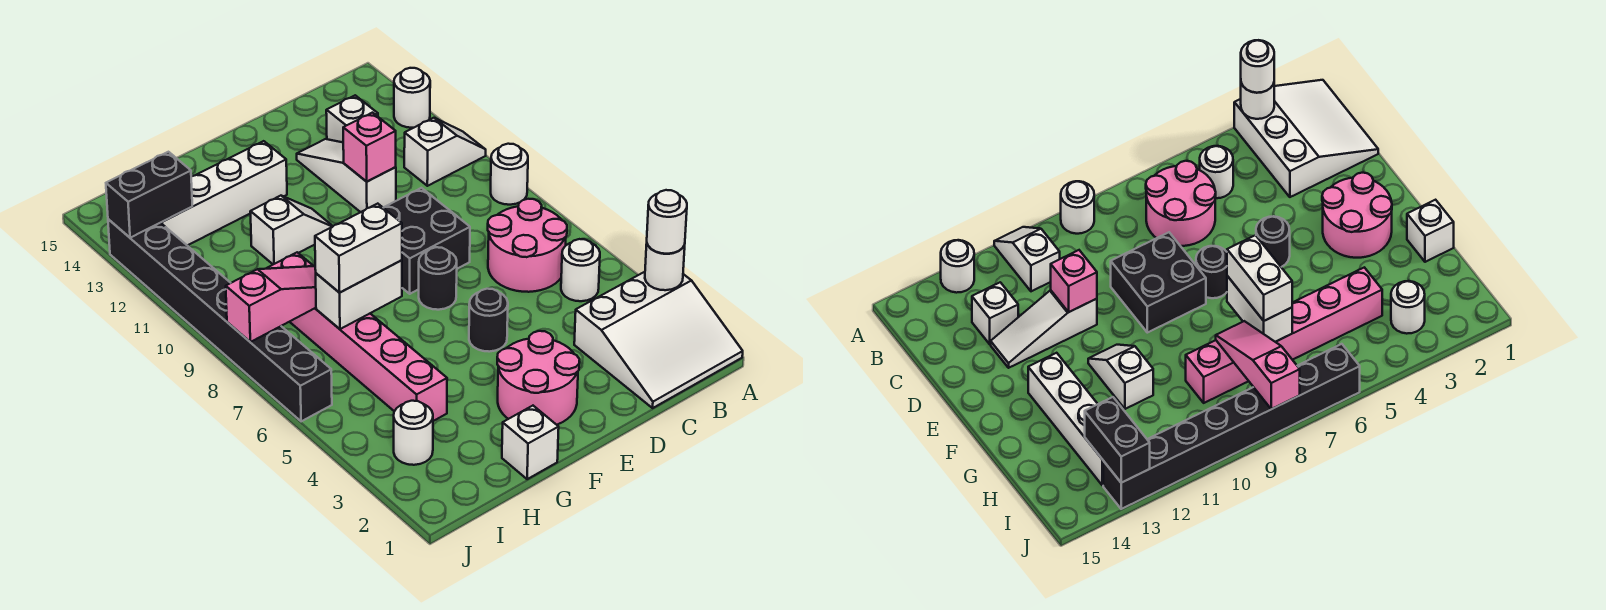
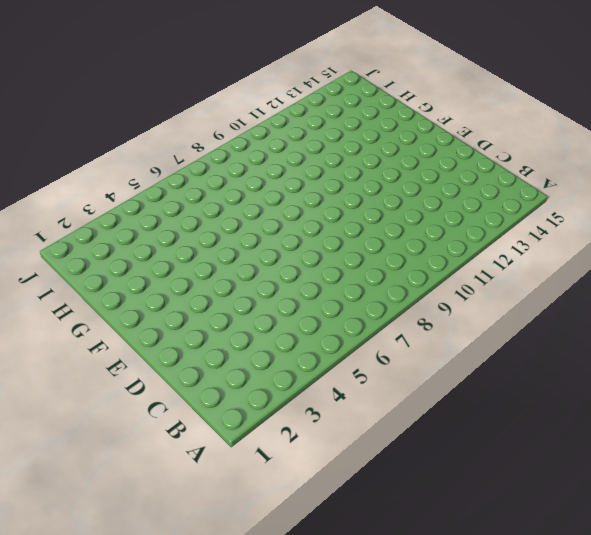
none -> white 3x3 slope [574,272,743,408]
none -> white 1x1 round brick [491,144,528,205]
none -> white 1x2 slope [404,118,486,186]

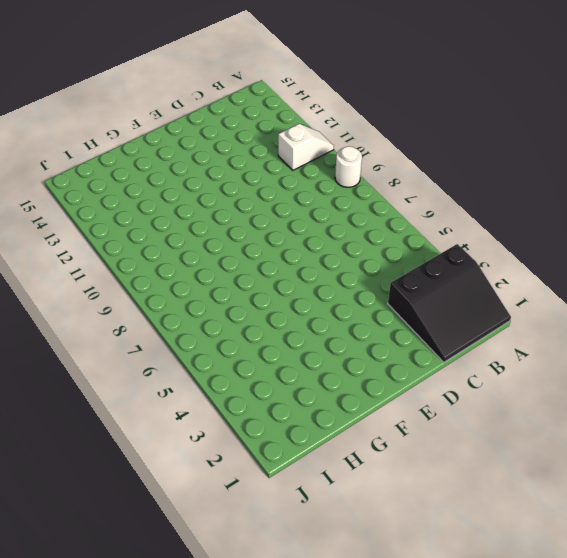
black 3x3 slope [388,244,511,362] -> white 3x3 slope [574,272,743,408]
none -> white 1x1 round brick [394,68,430,128]
none -> white 1x1 round brick [561,239,600,301]
none -> pink 2x2 round brick [488,199,567,292]

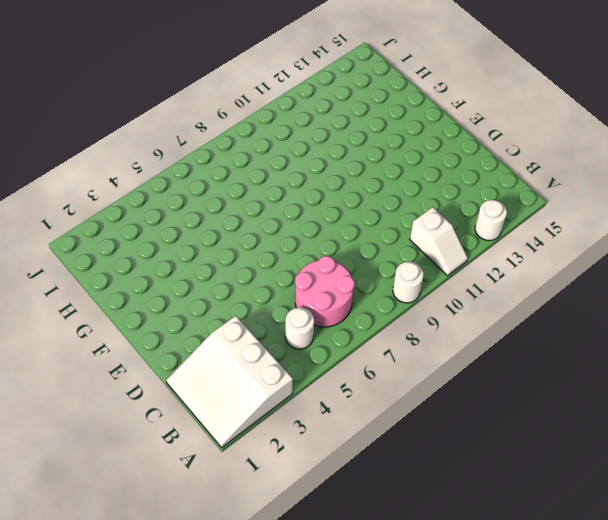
none -> white 1x1 brick [326,95,378,142]
none -> black 2x2 brick [384,188,470,294]
none -> white 1x3 slope [297,139,396,212]

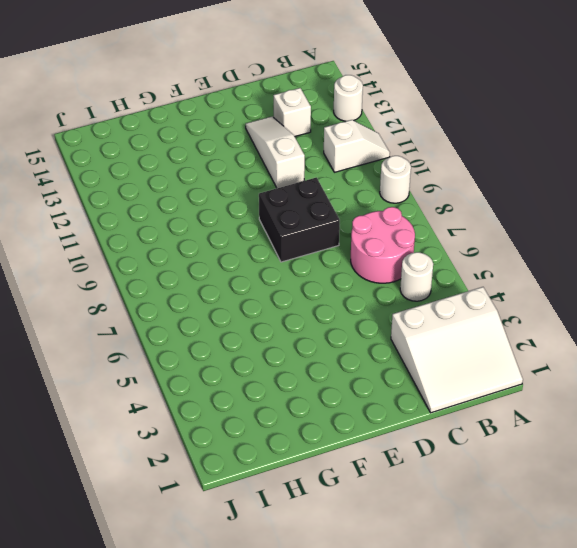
none -> pink 2x2 round brick [497,331,580,425]
none -> black 1x1 round brick [469,289,508,352]
none -> black 1x1 round brick [419,247,457,310]

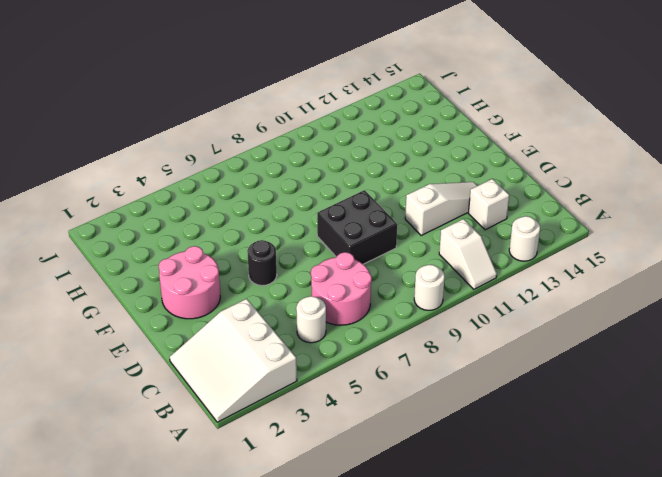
none -> black 1x1 round brick [419,247,457,310]
none -> white 1x2 slope [250,196,333,264]
none -> white 1x4 brick [161,141,287,246]

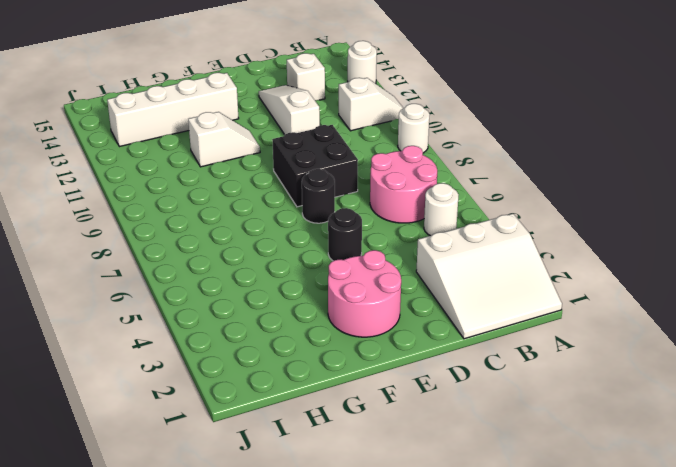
none -> white 1x1 brick [502,406,559,479]
none -> pink 1x6 brick [267,252,447,421]
none -> white 1x1 round brick [394,401,433,465]

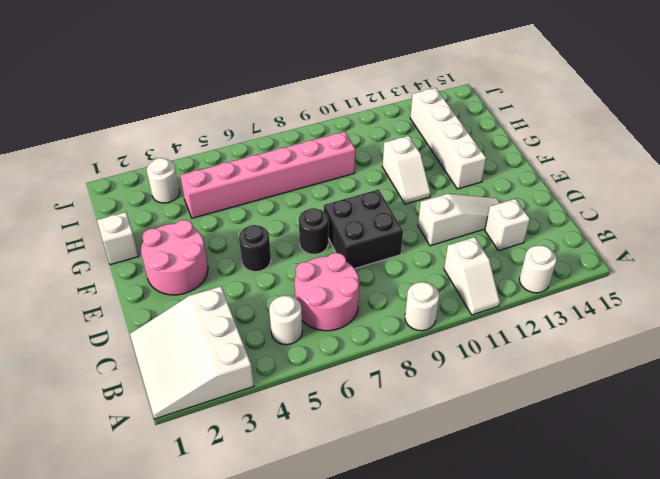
none -> black 1x8 brick [108,219,332,421]
none -> white 1x1 round brick [645,244,685,290]
none -> pink 1x1 brick [343,113,396,182]

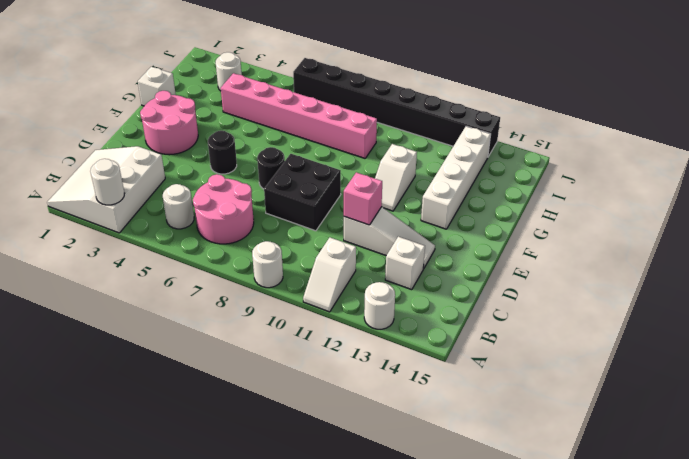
none -> white 1x2 brick [316,260,402,329]
none -> pink 1x3 slope [226,266,316,342]
none -> black 1x2 brick [106,152,192,238]

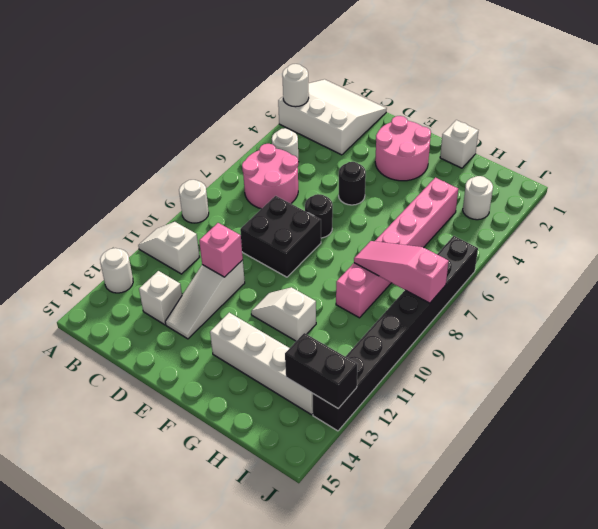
none -> white 1x2 brick [316,260,402,329]
none -> white 1x1 round brick [647,190,687,254]
none -> white 1x2 brick [315,204,402,292]

